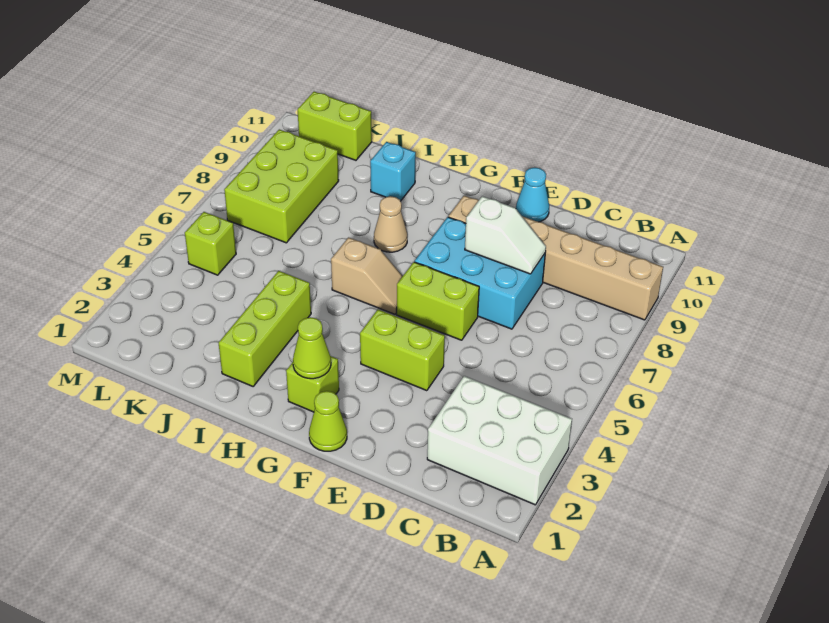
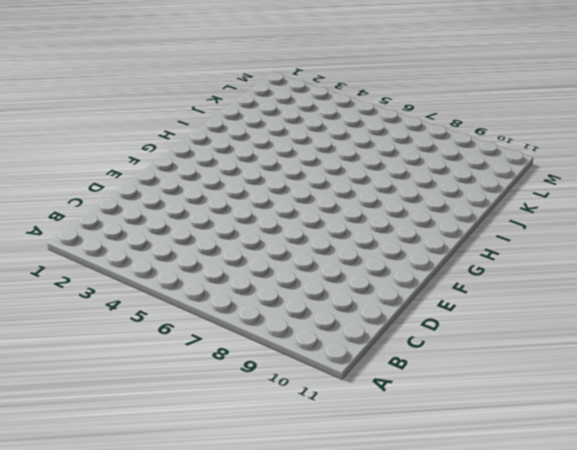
none -> white 2x3 brick [427,376,572,505]
none -> tan 1x6 brick [448,196,663,320]
none -> cyan 2x3 brick [415,217,545,329]

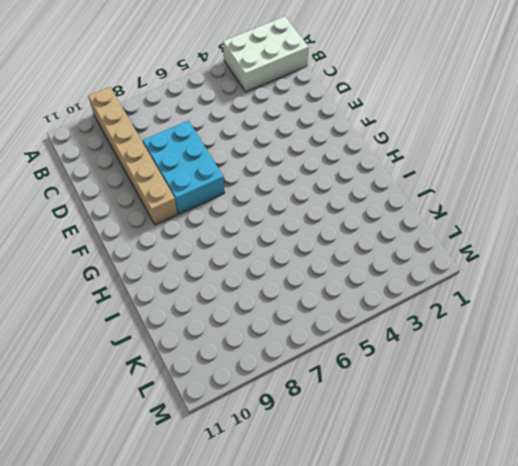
white 2x3 brick [223,16,309,92] -> white 2x3 brick turned to [427,376,572,505]
none -> lime 1x2 brick [360,310,445,391]
none -> lime 1x2 brick [397,262,479,340]
none -> cyan 1x1 cone [516,168,549,222]

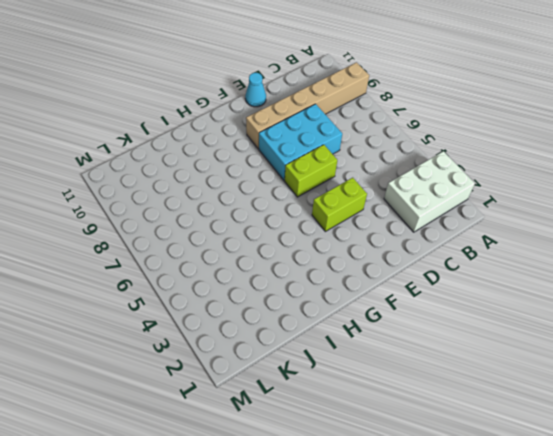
none -> lime 1x1 cone [309,391,347,451]
none -> lime 1x1 brick [286,356,339,412]
none -> tan 1x2 slope [331,237,403,314]

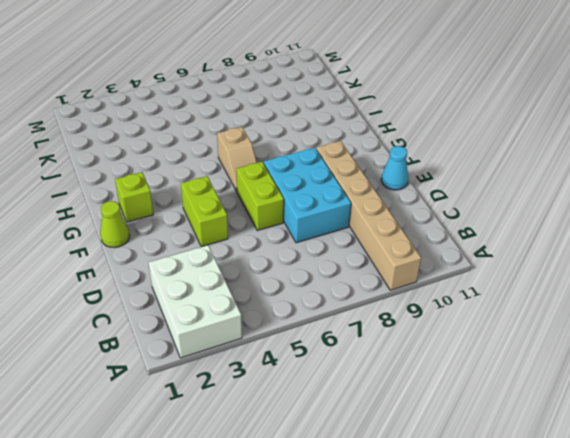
none -> tan 1x1 cone [374,196,407,252]
none -> lime 1x3 brick [219,271,311,386]
none -> cyan 1x1 brick [370,142,416,201]

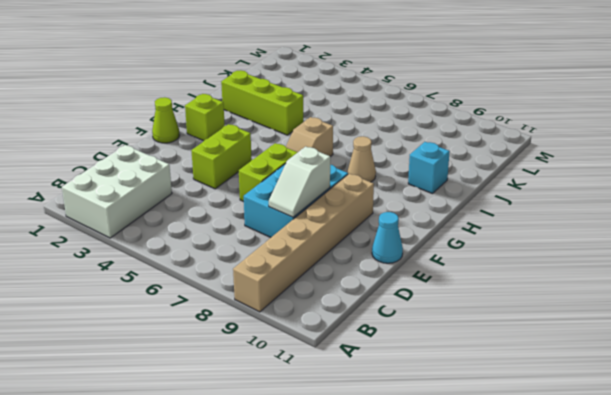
none -> lime 2x3 brick [224,129,339,243]
none -> lime 1x2 brick [298,92,372,160]
none -> lime 1x1 brick [185,212,236,275]

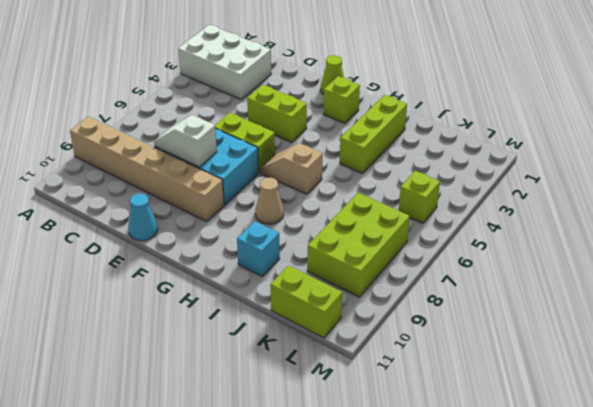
none -> lime 1x1 cone [293,317,331,379]

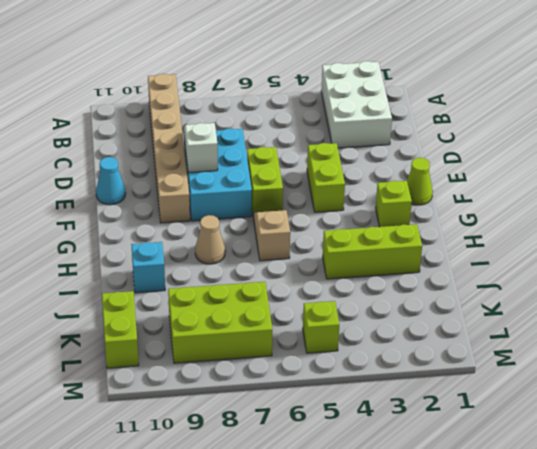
none -> lime 1x1 cone [293,317,331,379]

